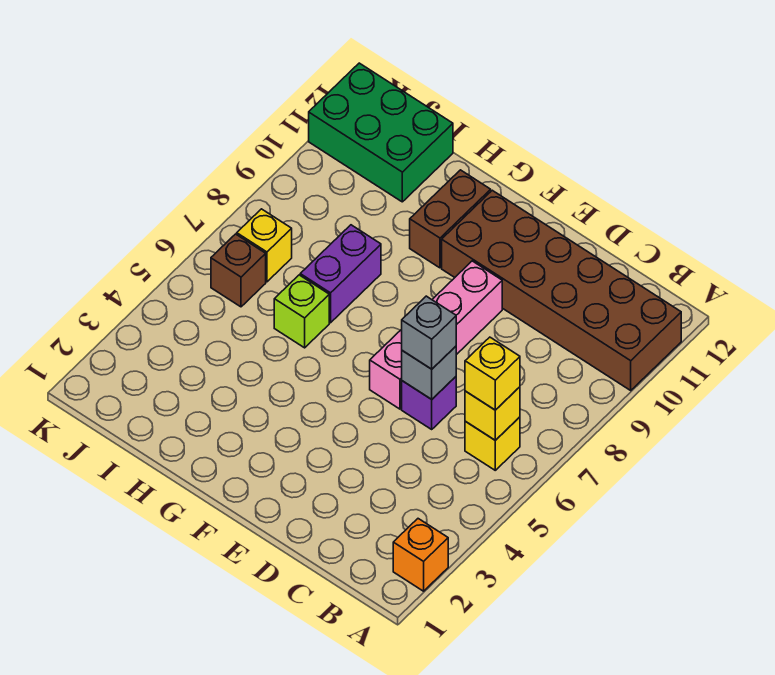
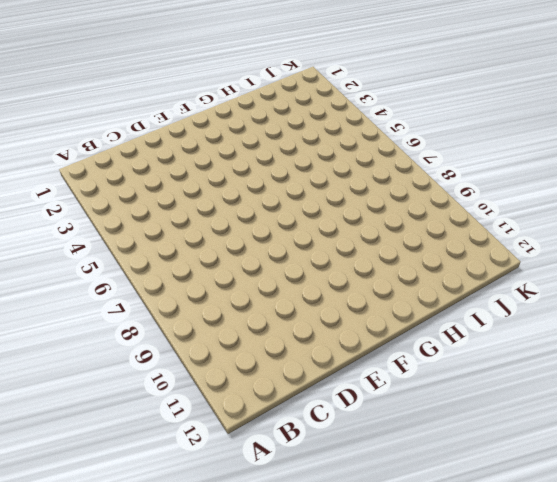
none -> orange 1x1 brick [393,519,448,591]
none -> brown 2x6 brick [442,190,681,390]
none -> yellow 1x1 brick [465,417,520,470]

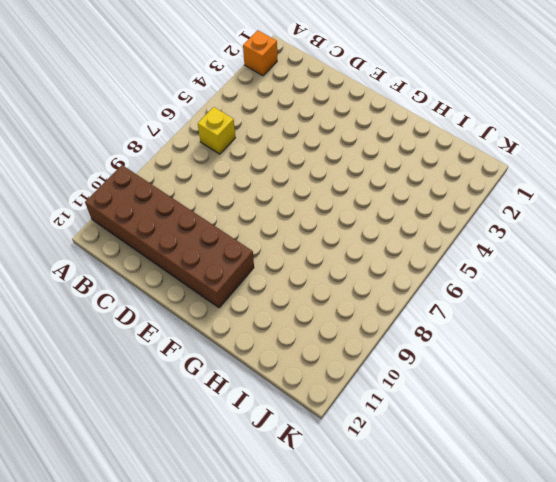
none -> purple 1x1 brick [402,377,456,429]
none -> pink 1x4 brick [370,261,502,409]
none -> brown 1x2 brick [410,170,491,268]

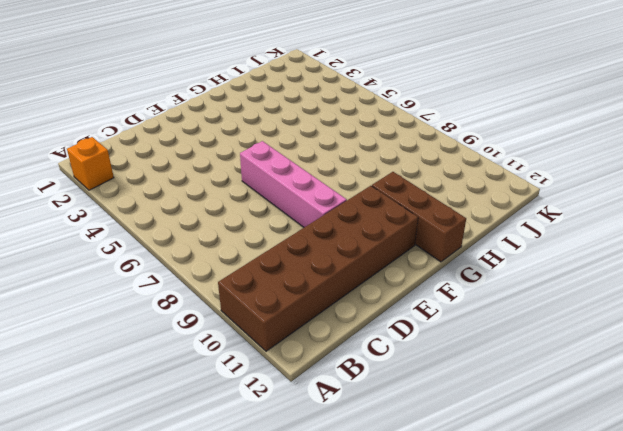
brown 1x3 brick [372,172,466,262] -> brown 1x2 brick [410,170,491,268]
none -> yellow 1x1 brick [465,417,520,470]
none -> purple 1x1 brick [402,377,456,429]
none -> lime 1x1 brick [274,275,329,348]

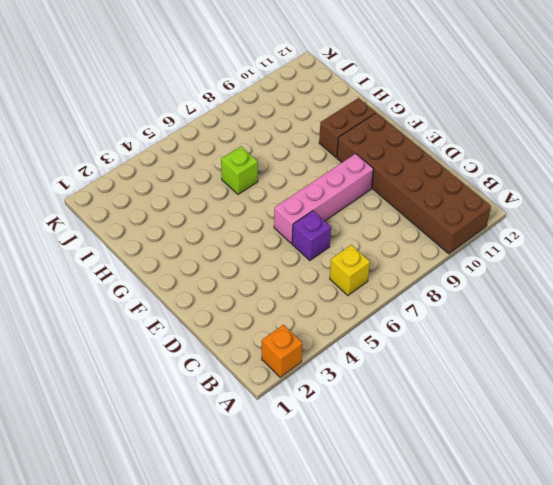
none -> purple 1x2 brick [300,225,381,323]
none -> green 2x3 brick [309,63,453,202]
none -> brown 1x1 brick [211,234,266,307]

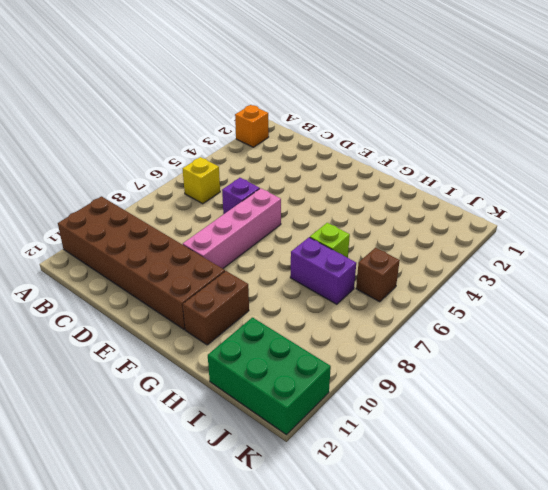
purple 1x2 brick [290,237,356,304] -> purple 1x2 brick turned to [300,225,381,323]
none -> yellow 1x1 brick [237,209,292,282]
none -> yellow 1x1 brick [465,387,520,440]
none -> grey 1x1 brick [402,346,456,399]

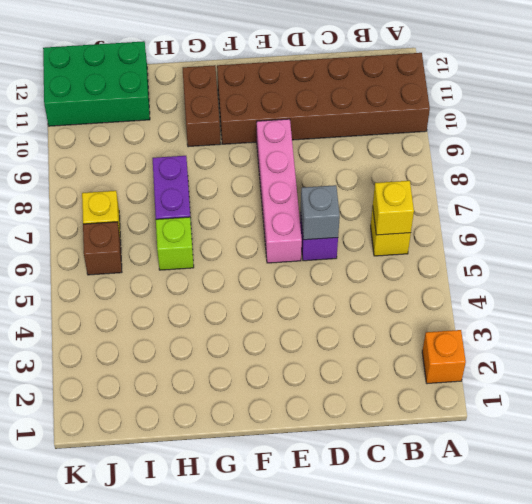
none -> yellow 1x1 brick [465,337,520,410]
none -> grey 1x1 brick [402,296,456,369]

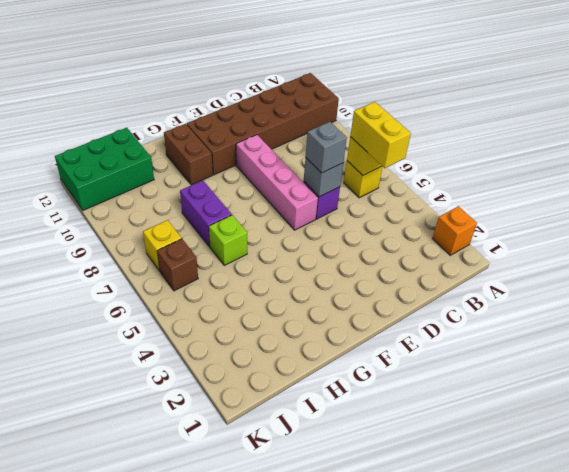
yellow 1x2 brick [350,102,411,168] -> yellow 1x1 brick [465,337,520,410]

